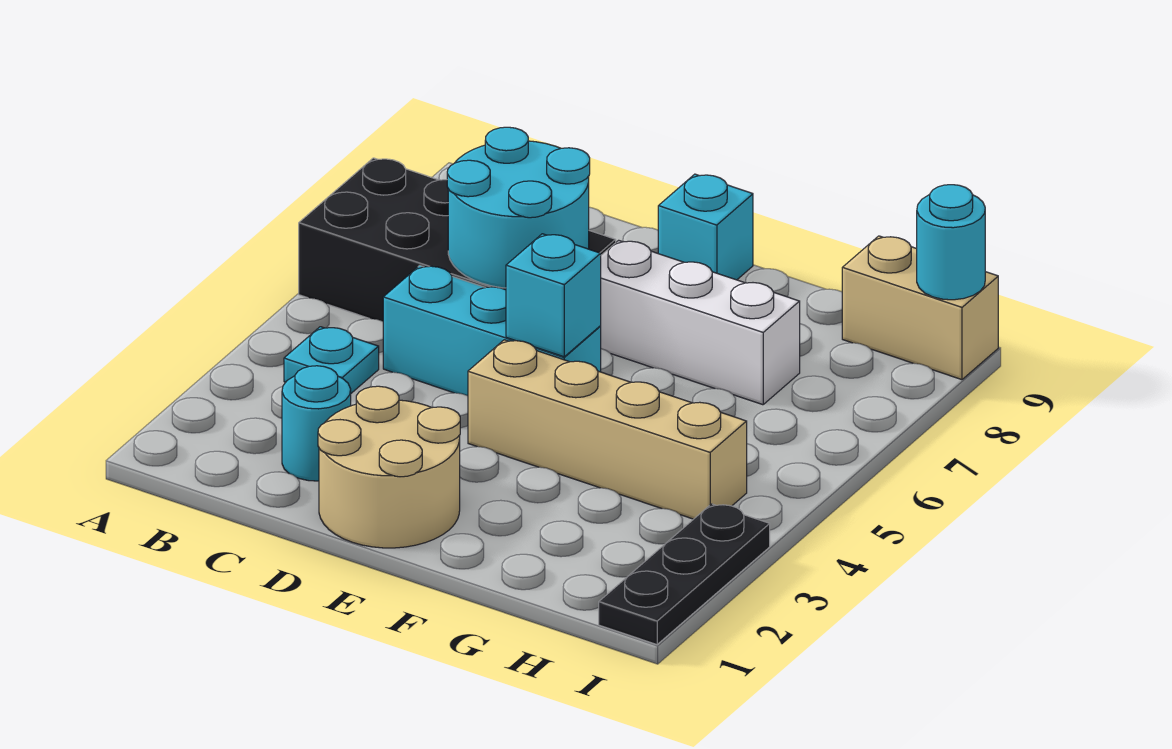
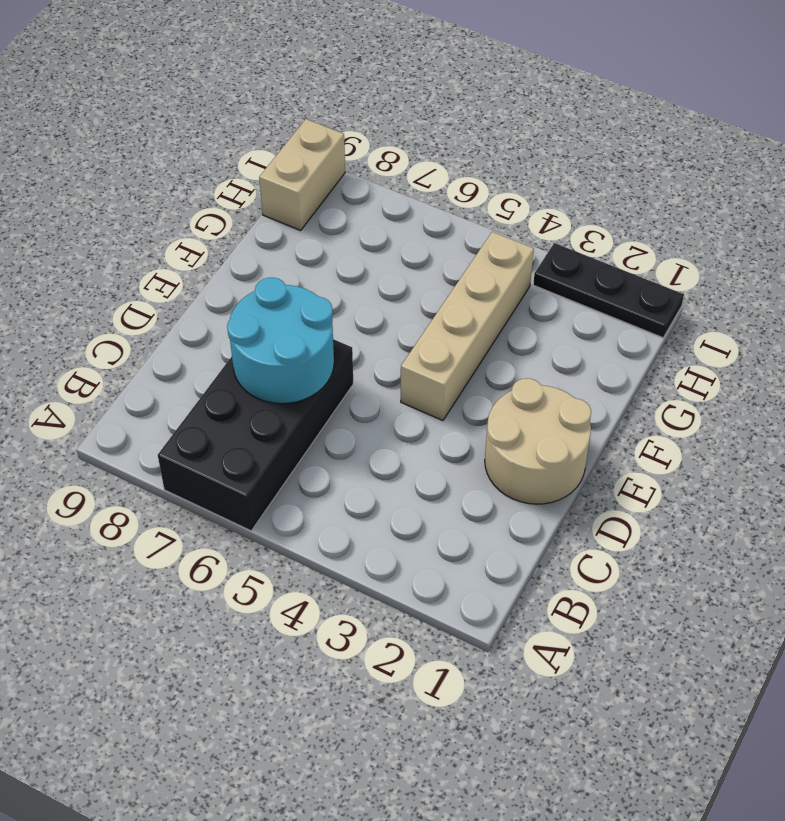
none -> cyan 1x1 plate [284,327,379,393]
none -> cyan 1x1 round brick [282,366,351,481]
none -> cyan 1x3 brick [383,266,601,396]

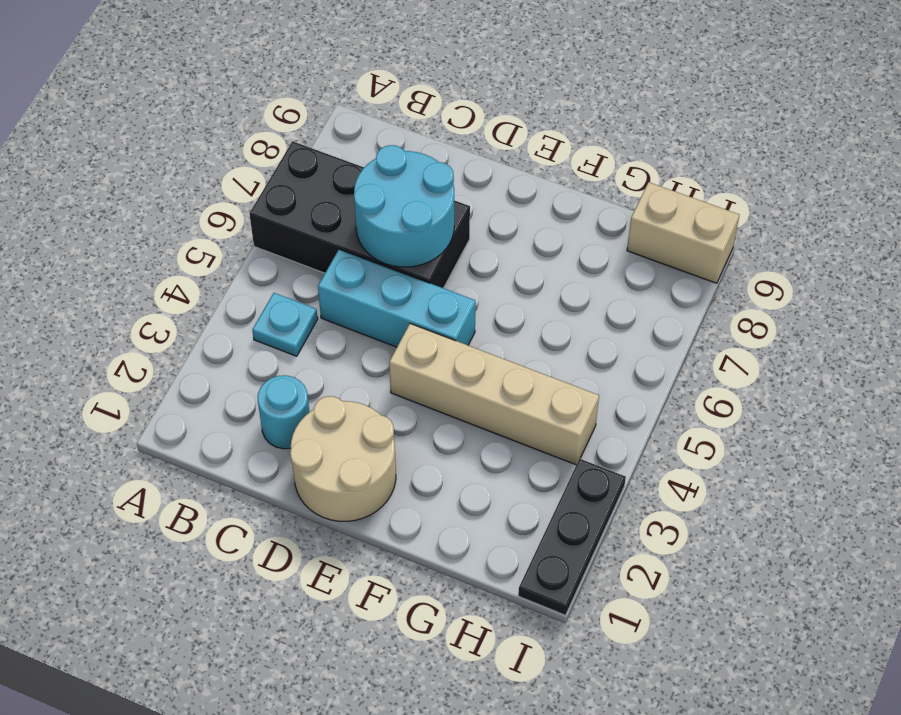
none -> white 1x3 brick [601,240,800,405]
none -> cyan 1x1 brick [658,174,753,280]
none -> cyan 1x1 brick [506,234,601,357]

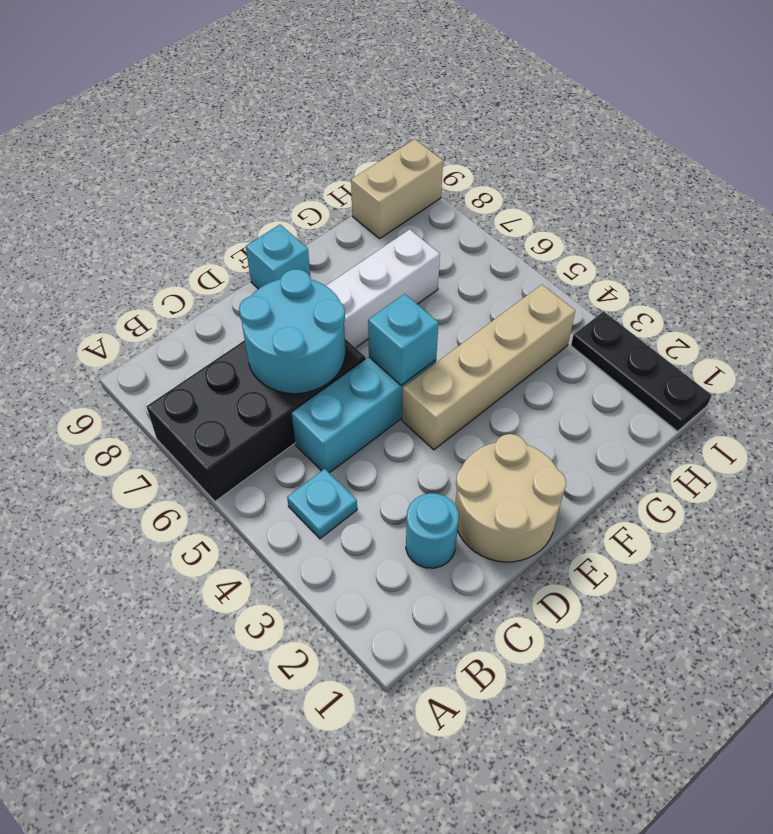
none -> cyan 1x1 round brick [917,185,985,300]

